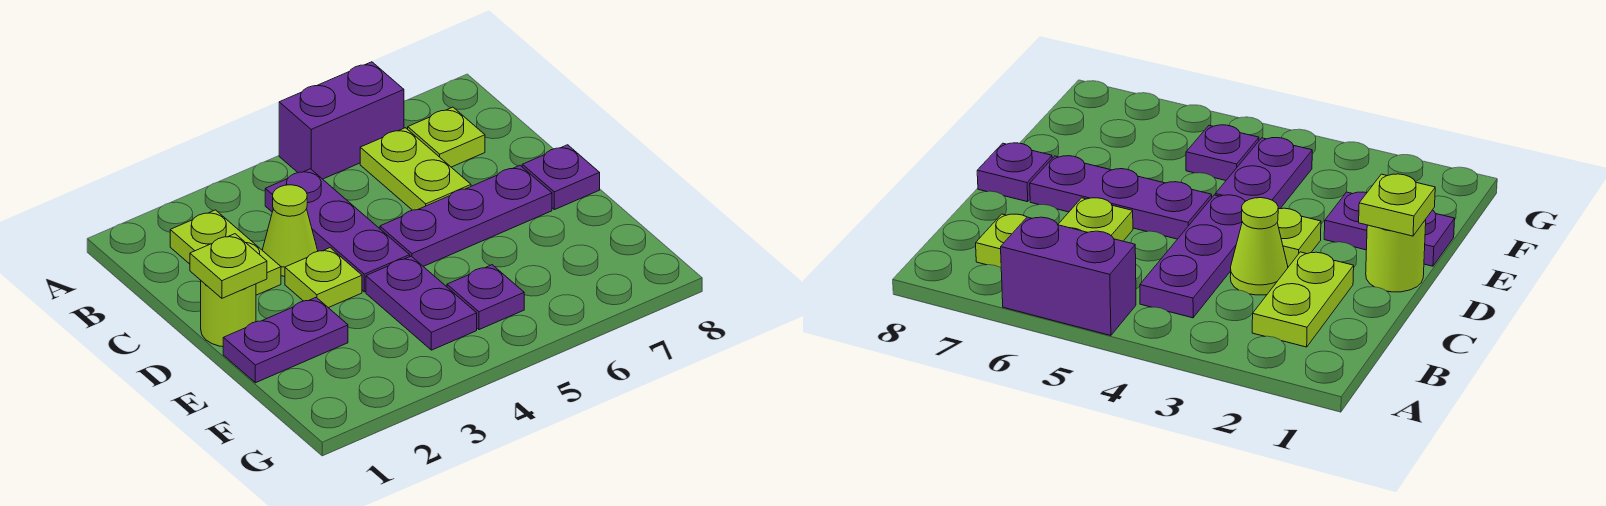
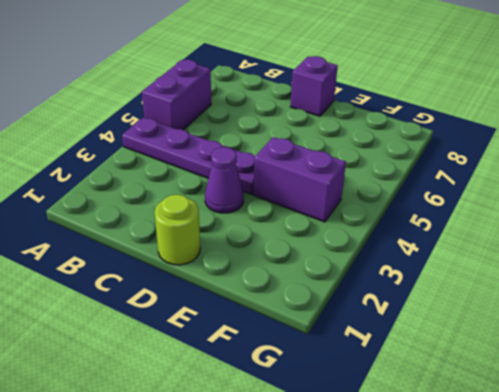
purple 1x4 plate [122,118,255,194] -> purple 1x3 plate [265,169,410,292]
purple 1x1 cone [205,147,244,213] -> lime 1x1 plate [285,248,362,308]
purple 1x1 brick [291,56,338,116] -> purple 1x1 plate [522,145,600,210]
purple 1x2 brick [253,137,346,222] -> purple 1x2 plate [366,256,477,350]
none -> lime 1x2 plate [170,210,281,295]
none -> lime 1x2 plate [360,128,471,210]
none -> lime 1x1 plate [408,107,485,167]

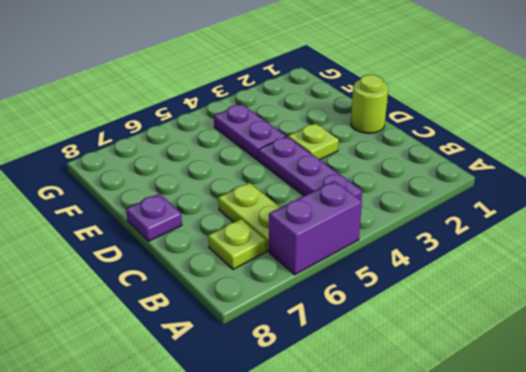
none -> lime 1x2 plate [170,210,281,295]
none -> lime 1x1 cone [262,185,318,276]
none -> purple 1x3 plate [380,166,552,266]

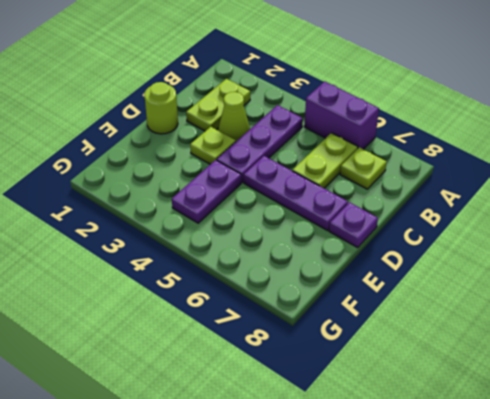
none -> purple 1x2 plate [223,297,348,383]
none -> purple 1x1 plate [447,265,524,330]
none -> lime 1x1 plate [190,234,267,298]

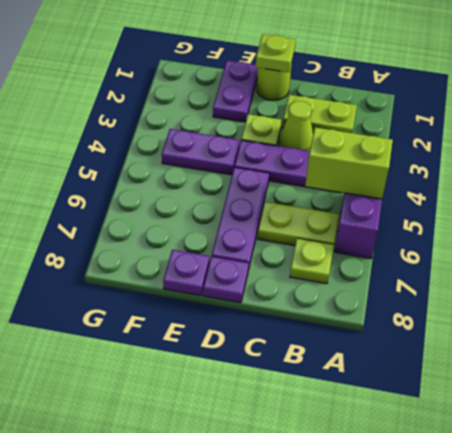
lime 1x2 brick [305,128,393,199] -> none
purple 1x1 plate [163,250,209,296] -> purple 1x1 plate moved to [447,265,524,330]

